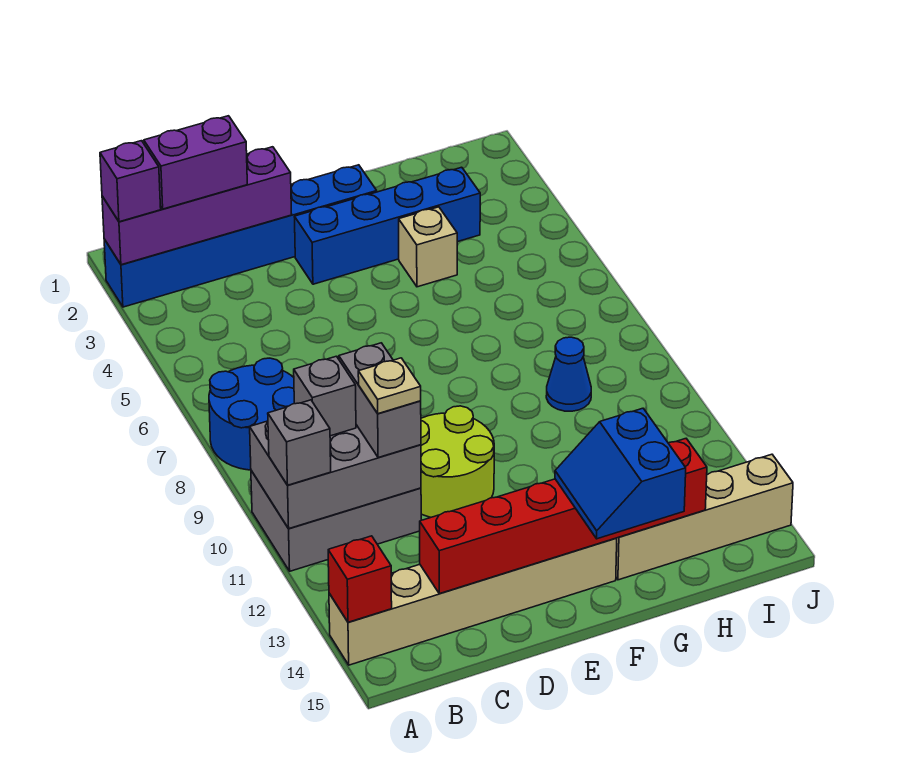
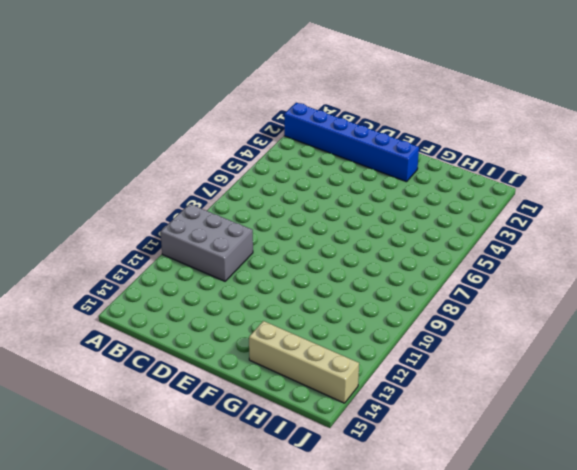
none -> blue 2x2 round brick [209,358,294,470]
none -> tan 1x6 brick [329,538,617,665]
none -> lime 2x2 round brick [421,406,494,517]

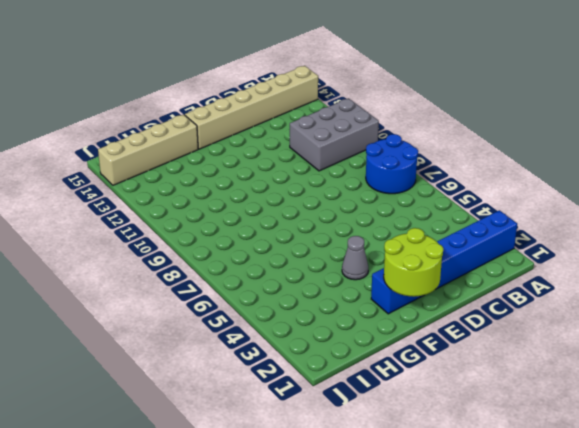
lime 2x2 round brick [384,228,443,297] -> lime 2x2 round brick moved to [421,406,494,517]
grey 1x1 cone [342,236,368,280] -> none
none -> blue 1x4 brick [295,167,480,284]
none -> tan 1x1 brick [399,207,457,287]
none -> blue 1x1 cone [546,337,591,411]

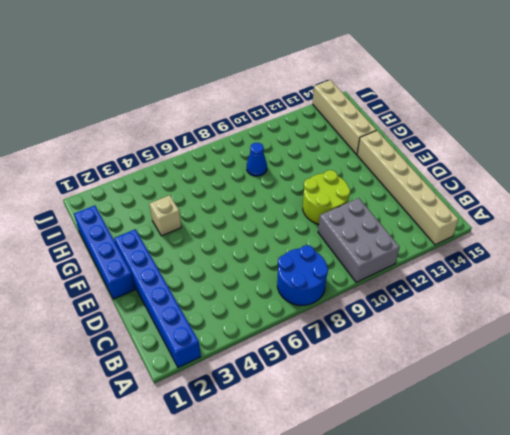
blue 1x4 brick [74,206,135,299] -> blue 1x4 brick moved to [295,167,480,284]
none -> purple 1x4 brick [102,147,292,265]
none -> grey 2x3 brick [250,421,421,528]
none -> red 1x1 brick [328,536,392,622]

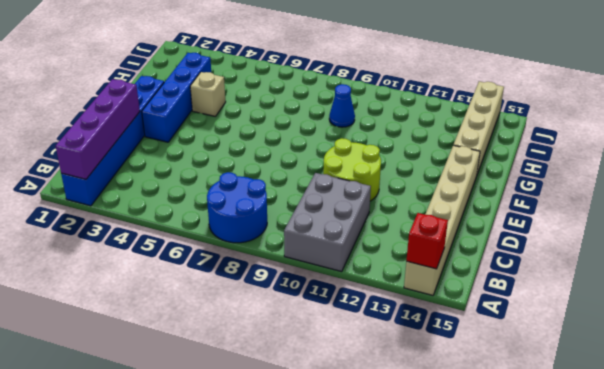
none -> grey 2x3 brick [250,421,421,528]
none -> red 1x6 brick [420,439,707,594]
none -> purple 1x1 brick [100,141,161,222]

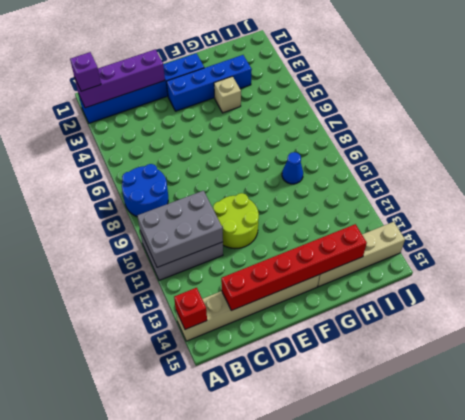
none -> grey 1x1 brick [268,400,331,485]
none -> purple 1x2 brick [144,116,247,209]
none -> grey 1x1 brick [294,356,356,436]

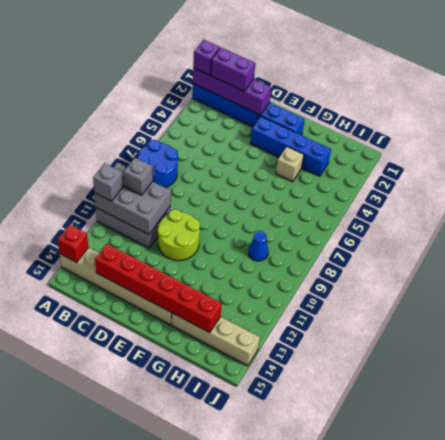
none -> grey 1x2 brick [339,343,421,458]
none -> blue 2x2 slope [555,408,686,539]
none -> tan 1x1 plate [358,358,421,414]

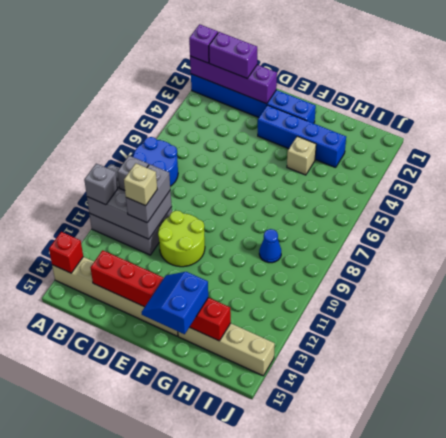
tan 1x1 brick [124,163,157,206] -> tan 1x1 plate [358,358,421,414]

